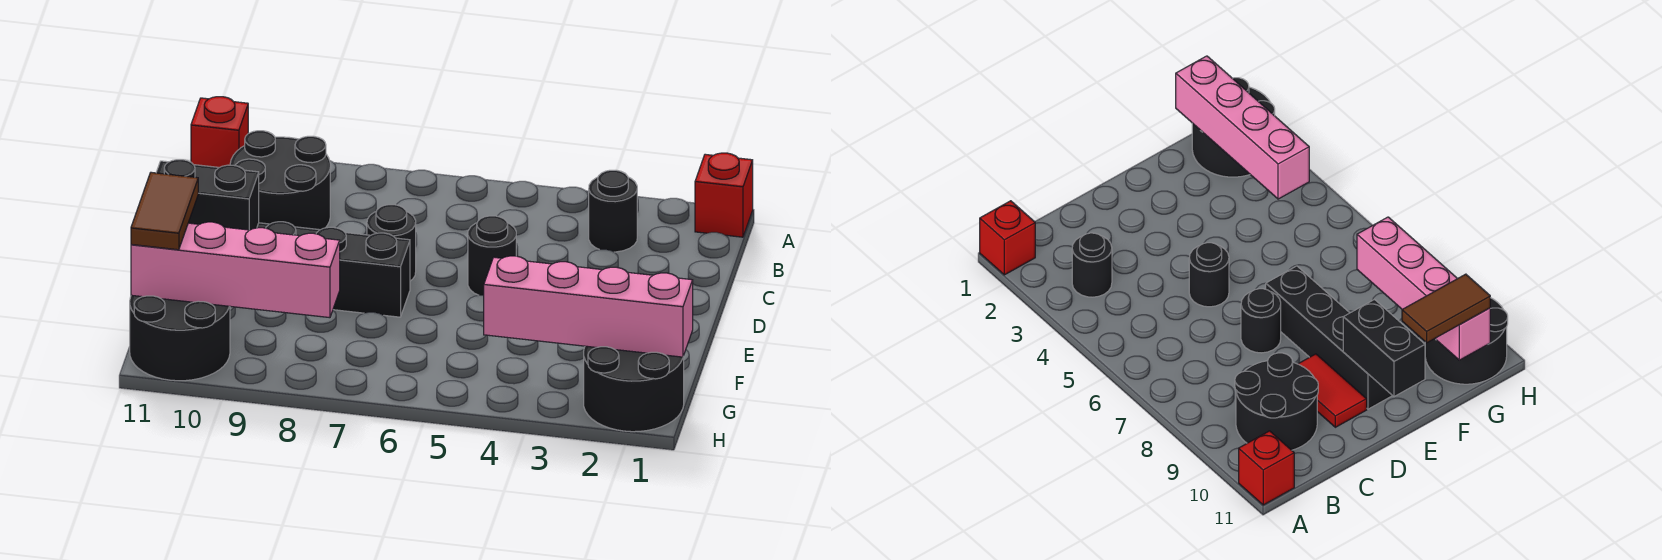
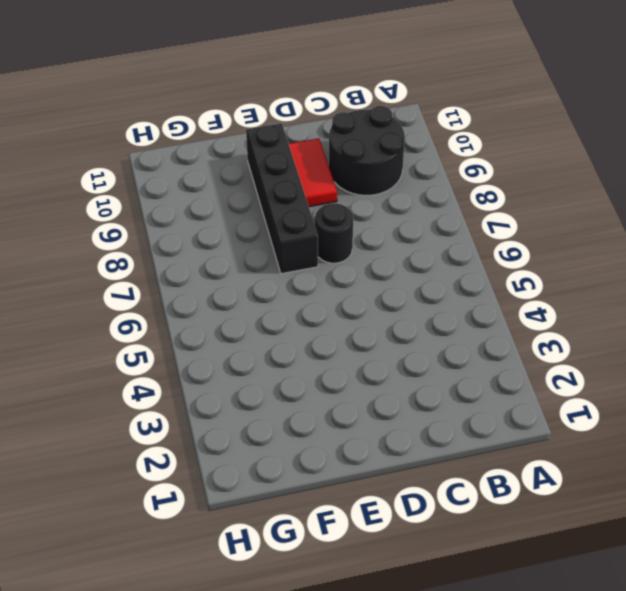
none -> red 1x1 brick [695,153,753,237]
none -> red 1x1 brick [191,97,248,167]
none -> black 1x1 round brick [589,170,637,252]

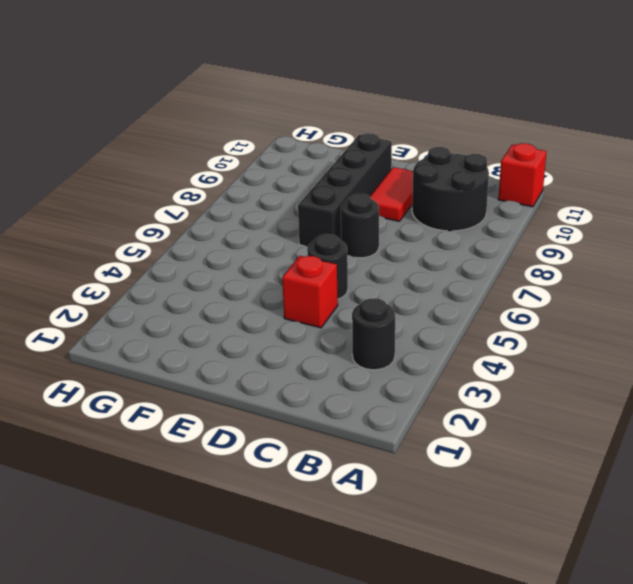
red 1x1 brick [282,256,338,328] -> red 1x1 brick moved to [695,153,753,237]
none -> black 2x2 round brick [584,346,684,432]
none -> black 2x2 round brick [130,295,230,381]
none -> black 1x2 brick [156,160,259,230]

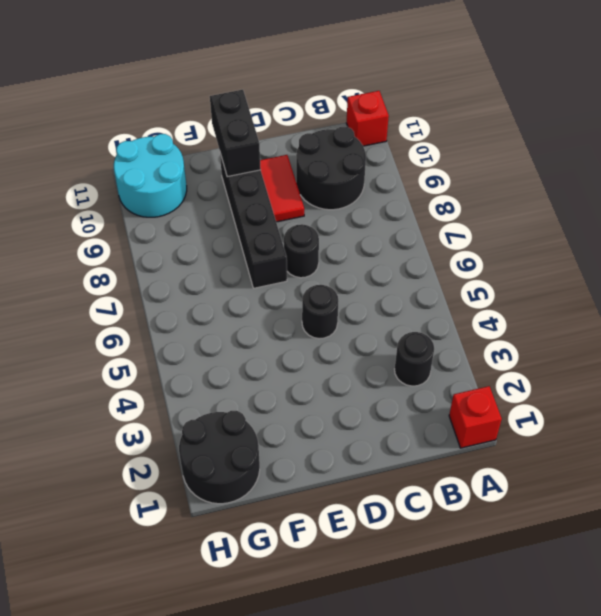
cyan 2x2 round brick [114,134,187,217] -> black 2x2 round brick [130,295,230,381]
none -> pink 1x4 brick [484,256,693,357]
none -> pink 1x4 brick [131,222,340,318]
none -> brown 1x2 tile [131,172,198,250]

